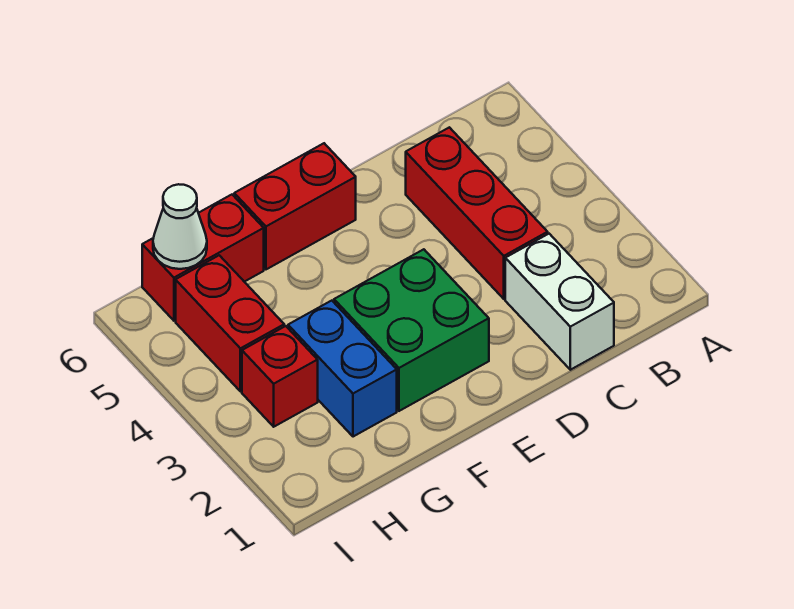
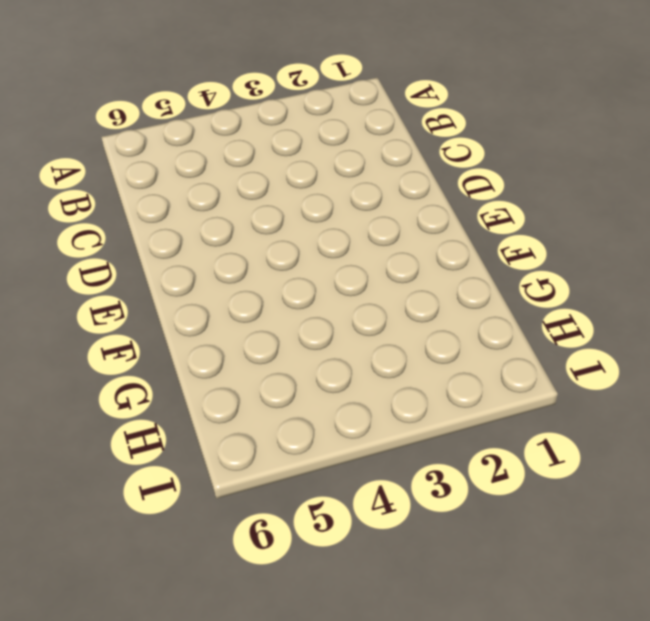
none -> white 1x2 brick [505,234,614,370]
none -> red 1x3 brick [406,127,548,299]

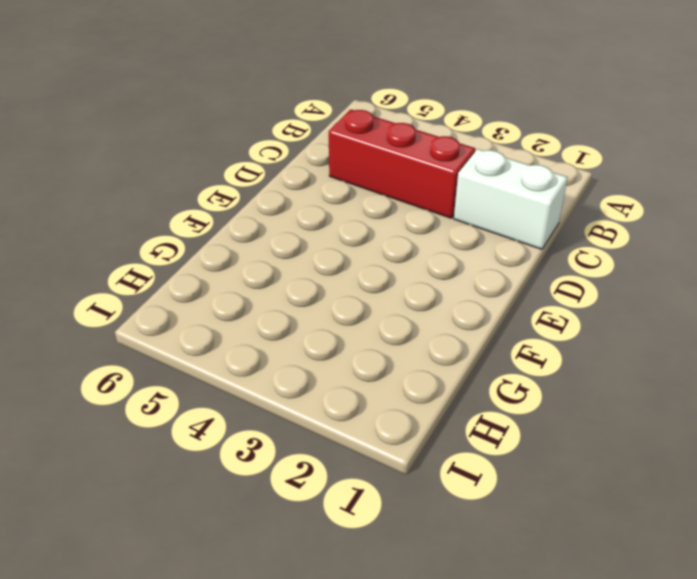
none -> green 2x2 brick [334,249,489,411]
none -> red 1x2 brick [234,143,356,269]

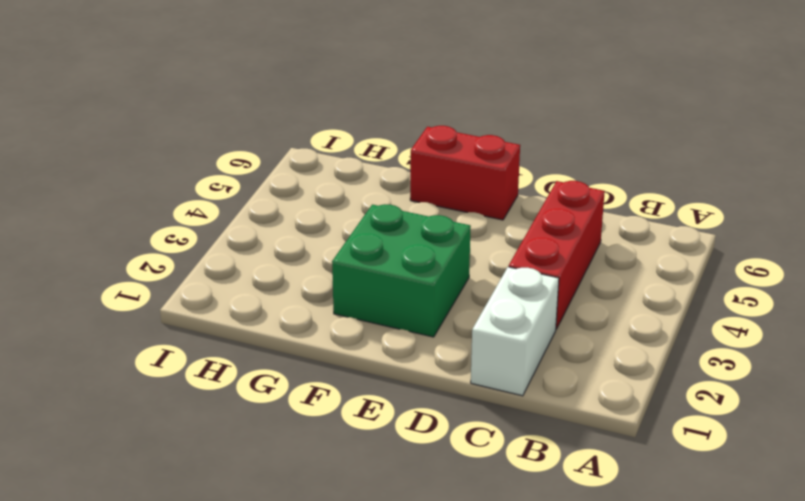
none -> blue 1x2 brick [288,301,397,437]
none -> red 1x2 brick [142,195,264,321]

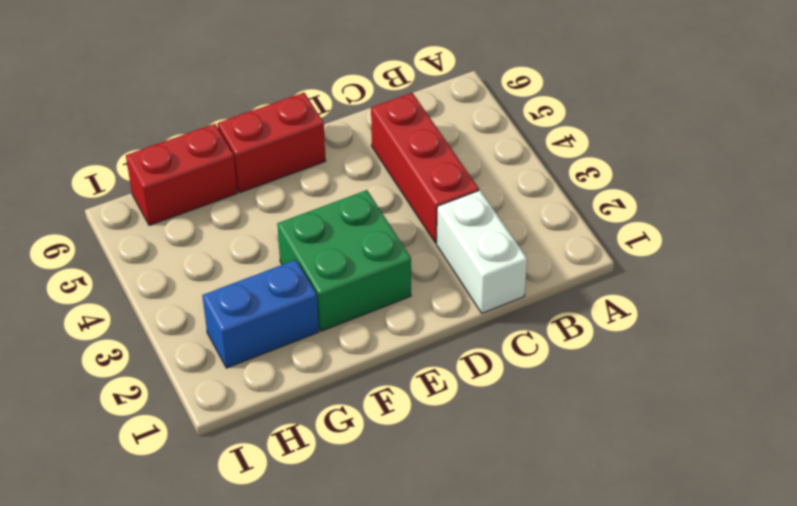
blue 1x2 brick [202,260,319,368] -> blue 1x2 brick turned to [288,301,397,437]
none -> red 1x1 brick [242,326,318,427]
none -> red 1x2 brick [176,255,284,391]

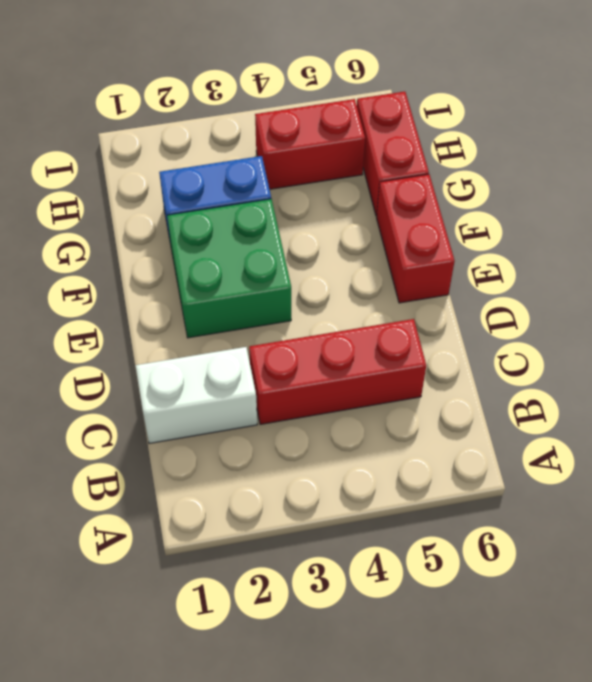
none -> red 1x1 brick [242,326,318,427]
none -> white 1x1 cone [153,184,207,269]

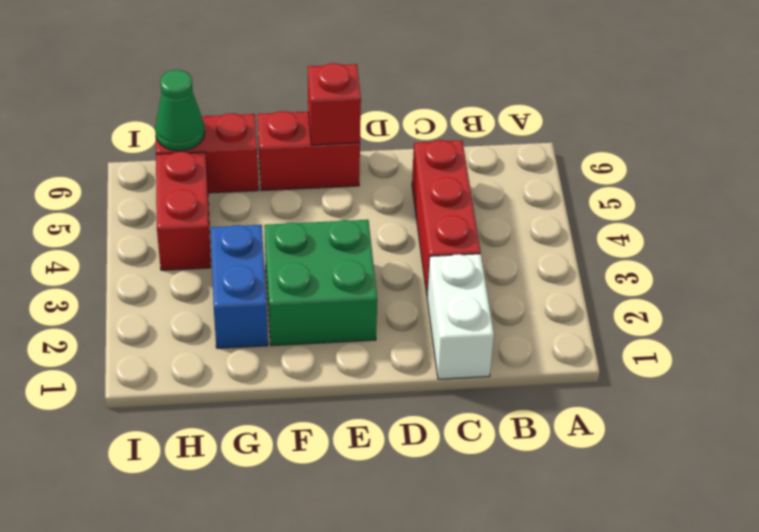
red 1x1 brick [308,63,361,145] -> red 1x1 brick moved to [242,326,318,427]
green 1x1 cone [155,70,205,151] -> white 1x1 cone [153,184,207,269]

